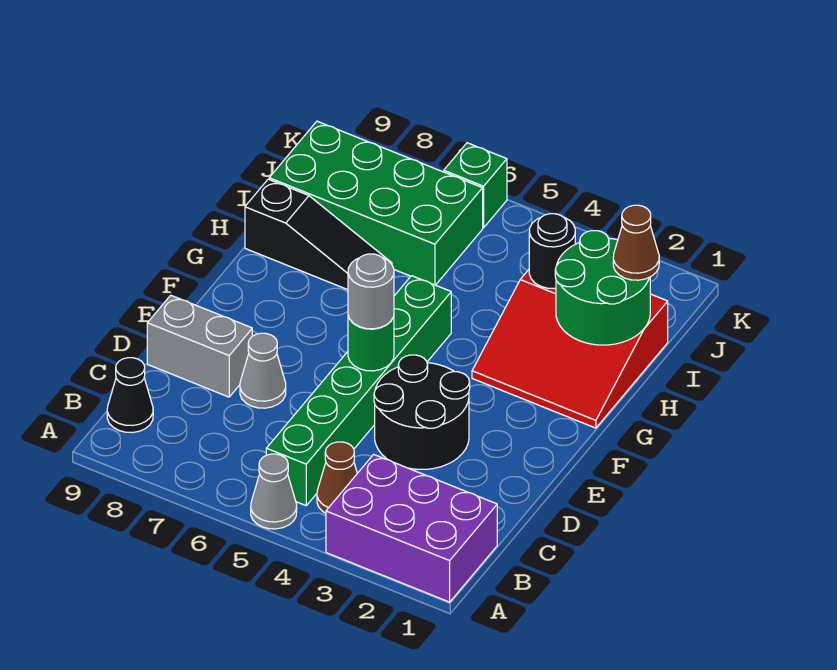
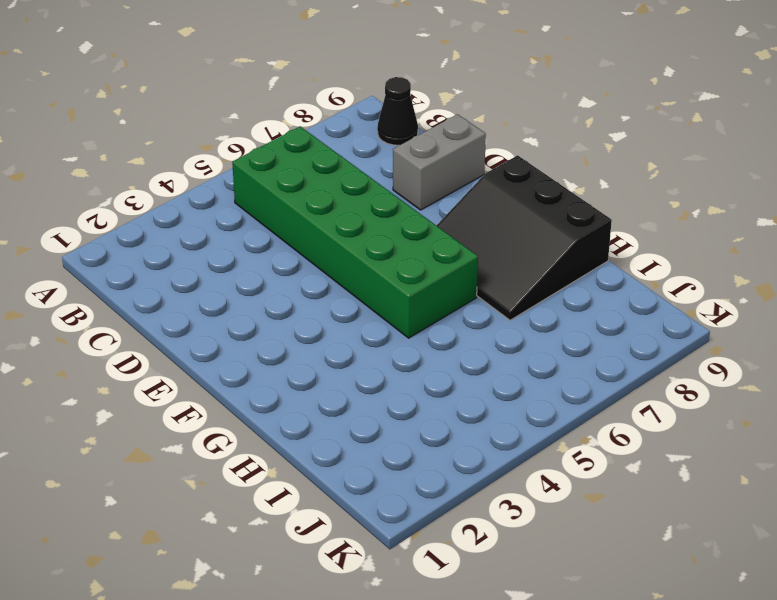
green 2x6 brick [232,127,478,338] -> green 1x6 brick [266,276,451,506]
black 3x3 slope [436,155,612,320] -> black 1x3 slope [245,179,392,290]
none -> purple 2x3 brick [326,454,497,602]
none -> grey 1x1 cone [251,454,297,529]
none -> brown 1x1 cone [317,442,357,513]

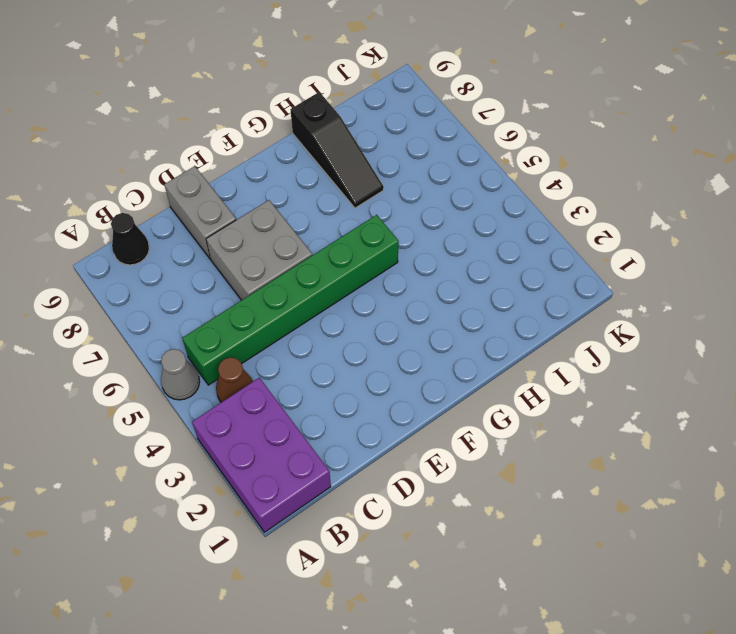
grey 2x2 brick [206,200,312,300] -> grey 1x1 cone [240,333,286,408]
none -> black 2x2 round brick [374,355,470,469]
none -> red 3x3 slope [472,270,668,428]
none -> green 2x4 brick [269,121,483,285]

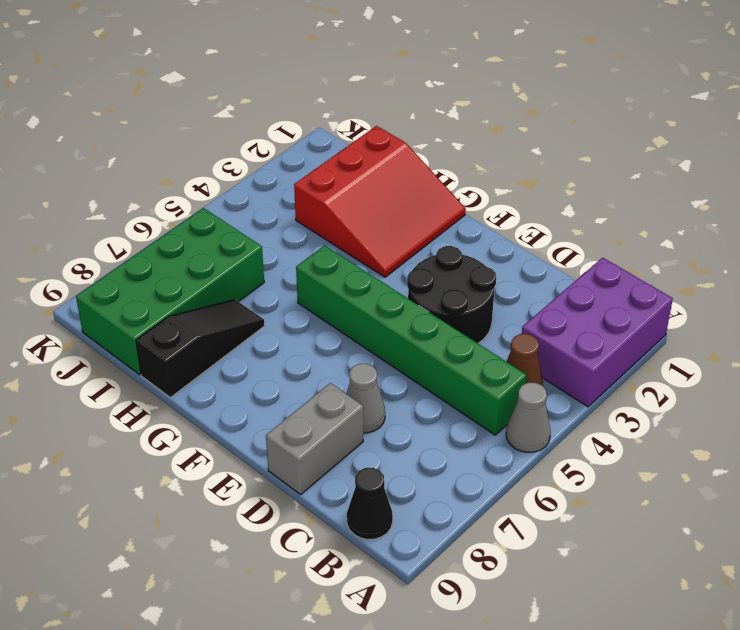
none -> green 1x1 brick [444,143,507,228]
none -> green 1x1 round brick [348,316,394,371]
none -> green 2x2 round brick [555,231,650,345]

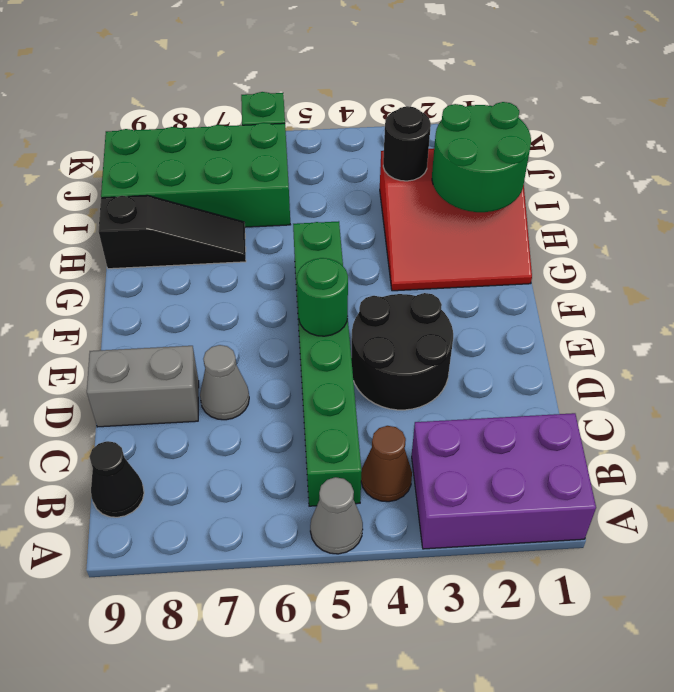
none -> grey 1x1 round brick [348,254,394,329]
none -> brown 1x1 cone [613,205,659,280]

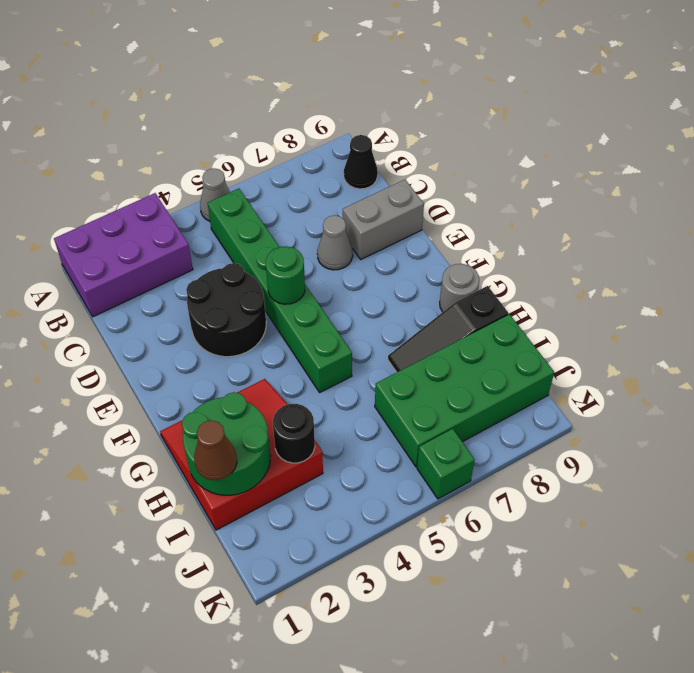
grey 1x1 round brick [440,264,479,312] -> grey 1x1 round brick moved to [348,254,394,329]
none -> brown 1x1 cone [317,442,357,513]

